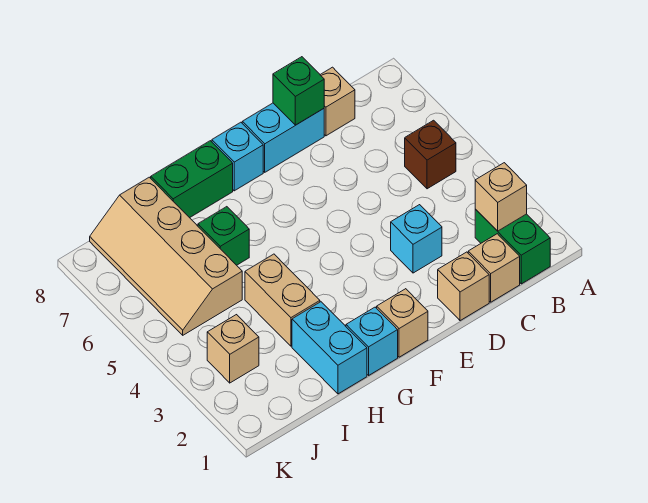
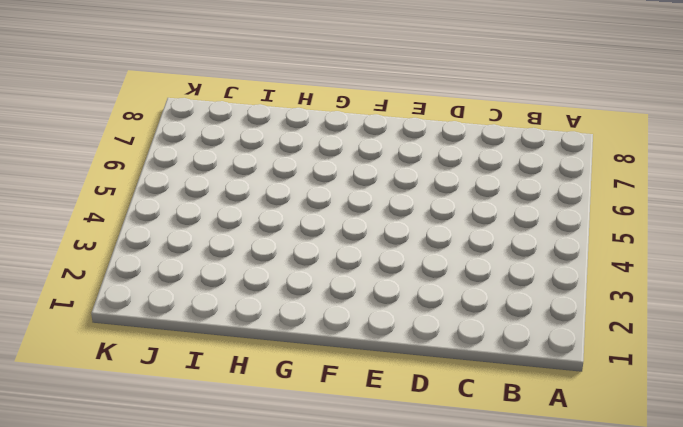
none -> green 1x2 brick [475,209,550,284]
none -> brown 1x1 brick [405,120,456,189]
none -> tan 1x1 brick [468,234,520,302]

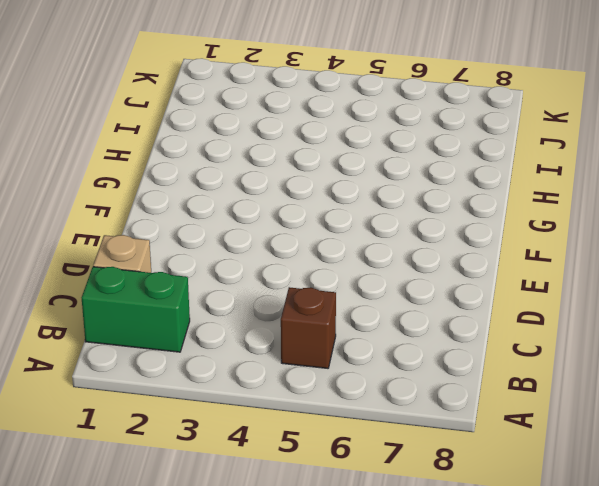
none -> tan 1x1 brick [320,67,355,136]
none -> tan 1x1 brick [438,252,489,321]
none -> cyan 1x1 brick [391,205,442,273]

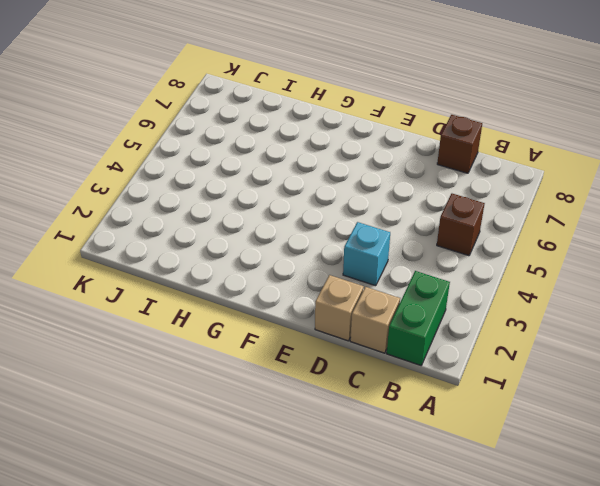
brown 1x1 brick [437,115,482,173] -> tan 1x1 brick [320,67,355,136]
none -> cyan 1x2 brick [242,103,324,172]
none -> tan 1x1 brick [377,289,428,357]
none -> cyan 1x1 brick [212,122,263,191]

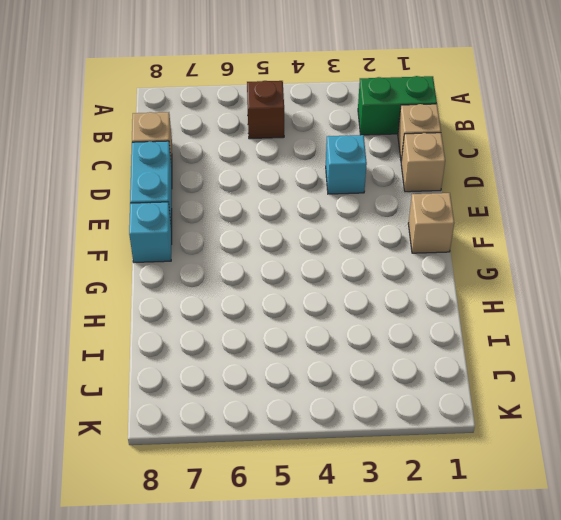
none -> cyan 1x1 brick [346,307,398,375]
none -> green 1x2 brick [151,141,233,218]
none -> cyan 1x2 brick [292,302,367,394]

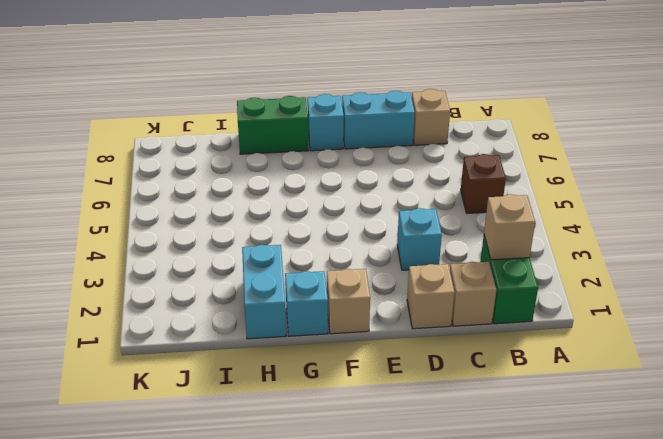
none -> tan 1x2 brick [245,254,320,346]
none -> green 1x1 brick [198,207,249,265]
none -> tan 2x4 slope [90,177,242,335]

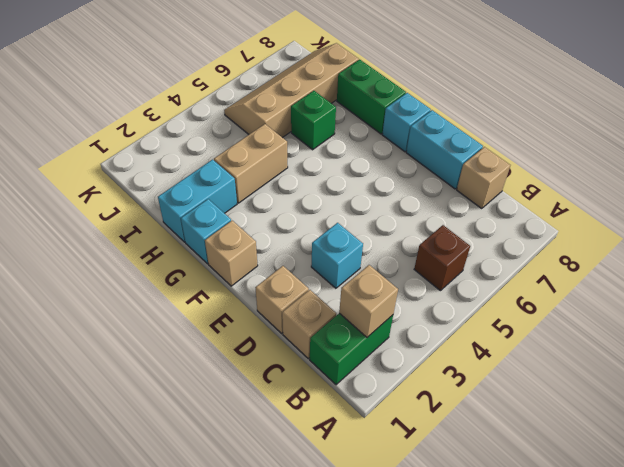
none -> tan 1x1 brick [207,315,259,383]
none -> green 1x1 brick [273,57,324,125]

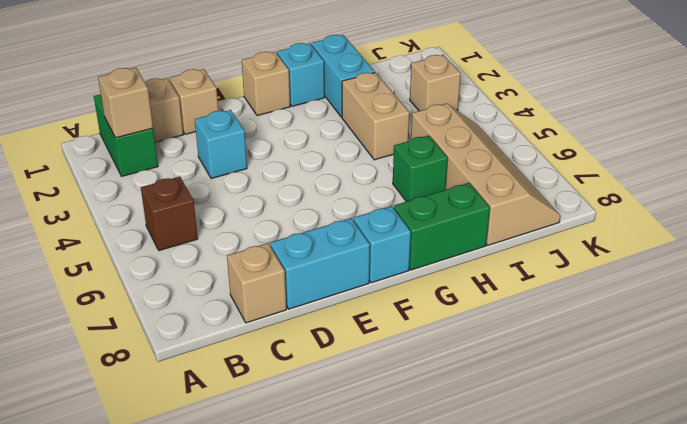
none -> green 1x1 brick [273,57,324,125]

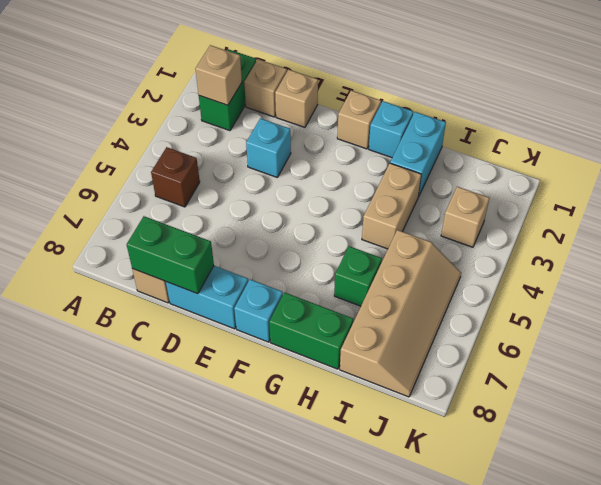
green 1x2 brick [127,216,214,294] -> green 1x1 brick [273,57,324,125]

